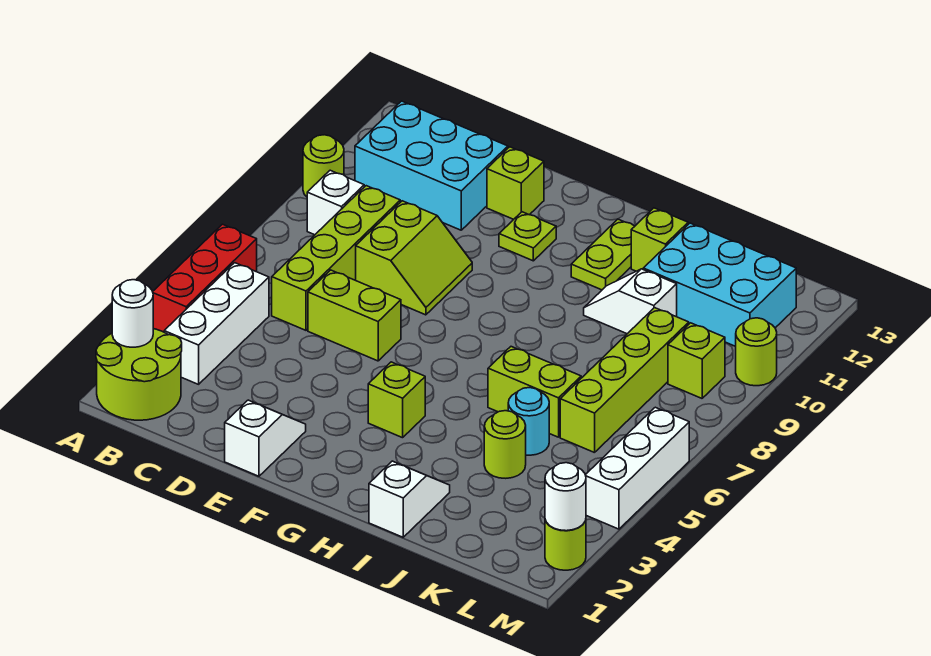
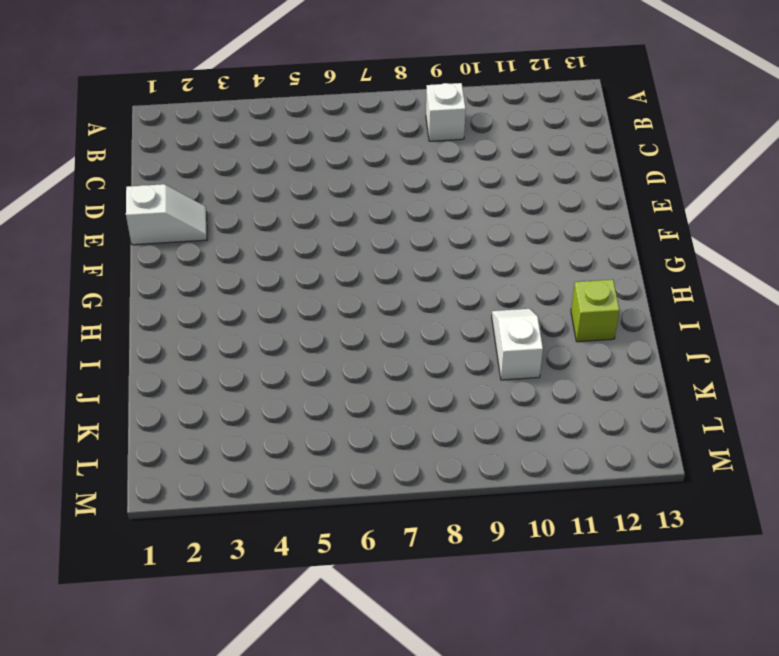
none -> lime 2x2 round brick [96,329,182,420]
none -> red 1x3 brick [153,224,257,332]
none -> lime 1x1 round brick [303,135,344,197]

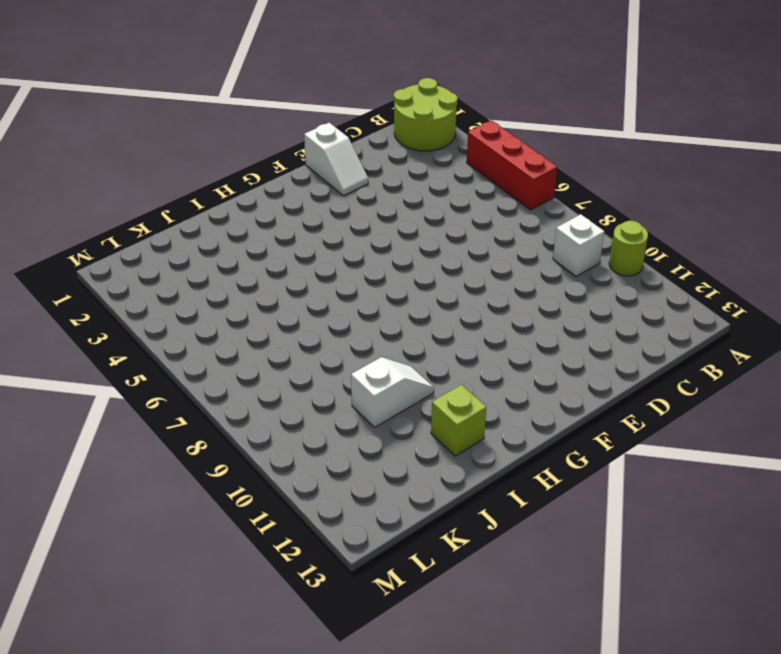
none -> white 1x3 brick [164,263,269,384]
none -> cyan 2x3 brick [355,101,508,230]
none -> lime 1x4 brick [272,186,400,330]

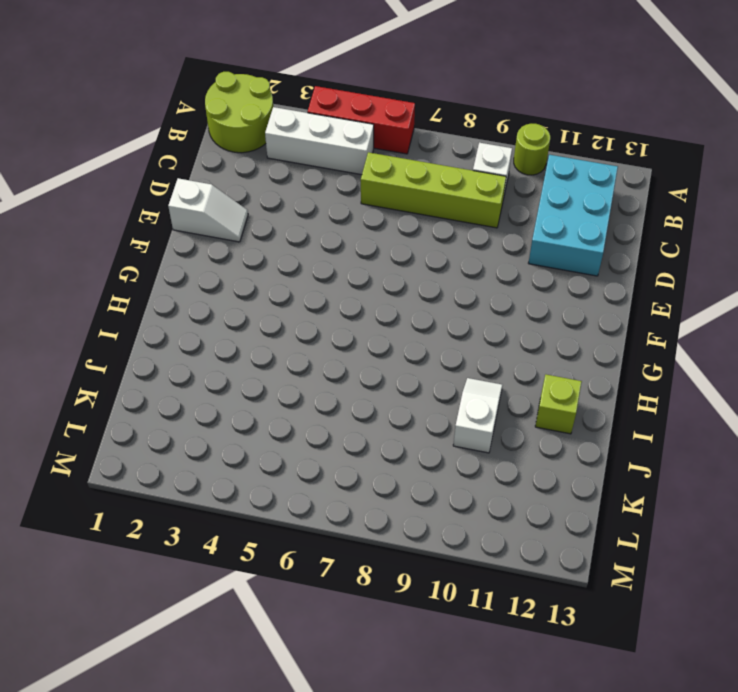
none -> lime 1x2 brick [308,270,401,361]
none -> lime 2x2 slope [356,201,472,315]
none -> lime 1x1 brick [487,147,544,219]

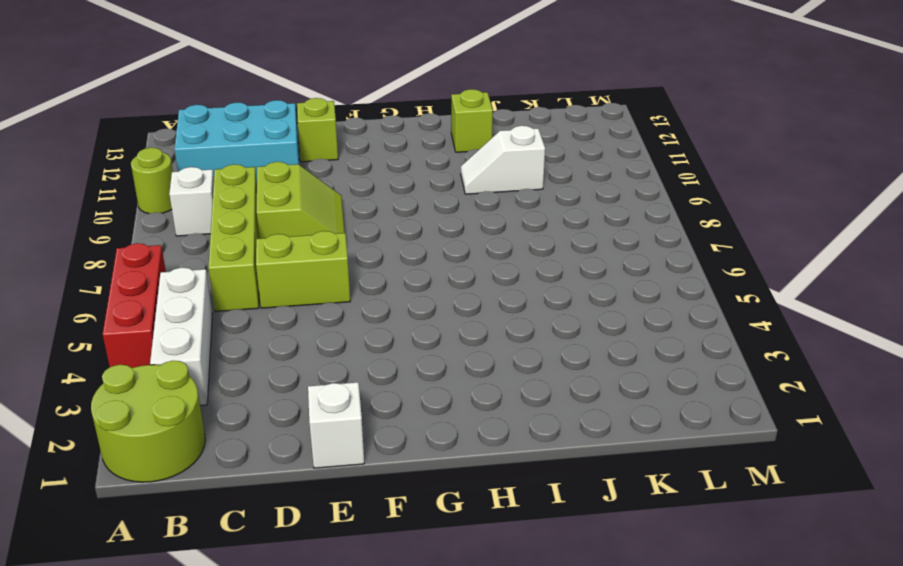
none -> lime 1x1 plate [499,212,556,261]
none -> lime 1x1 brick [368,362,425,438]
none -> lime 1x2 plate [571,219,635,290]

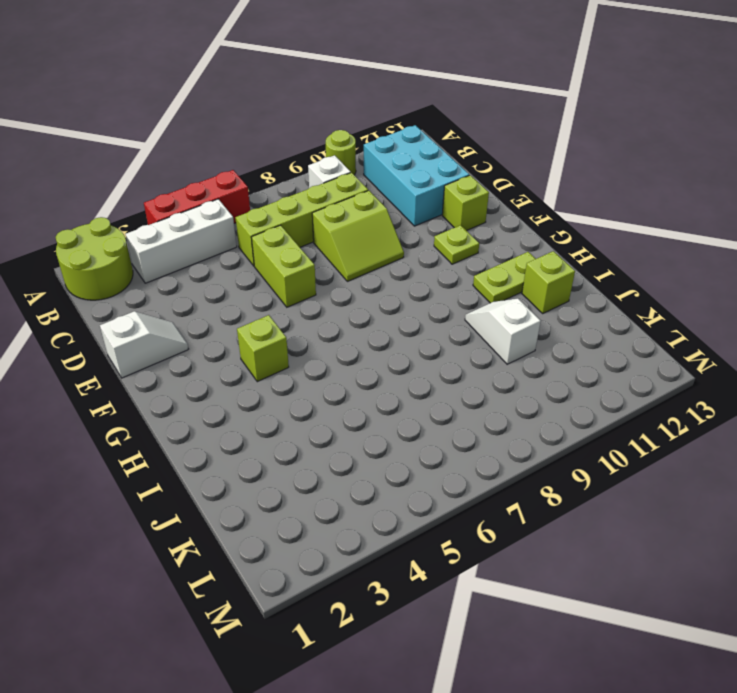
none -> white 1x2 slope [369,461,450,537]
none -> lime 1x2 brick [488,347,581,437]
none -> lime 1x1 round brick [484,411,526,478]

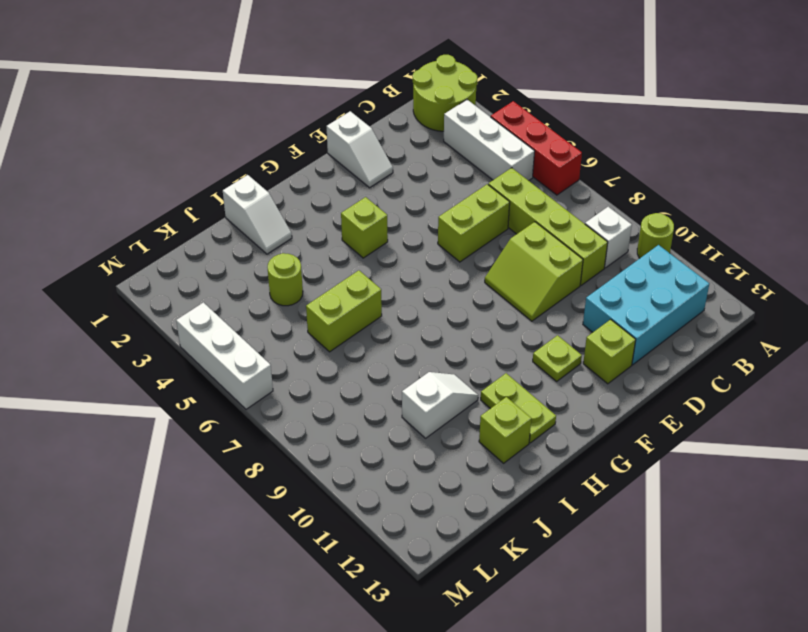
none -> cyan 1x1 round brick [508,388,549,455]
none -> cyan 2x3 brick [643,223,796,346]
none -> lime 1x4 brick [560,308,689,453]

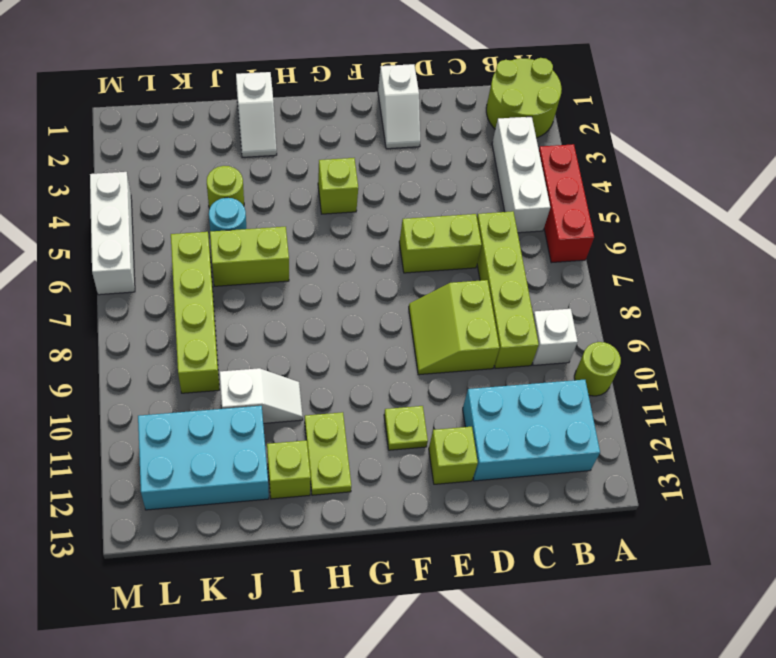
none -> lime 1x1 brick [668,323,725,398]
none -> lime 1x1 round brick [545,520,586,570]
none -> lime 1x1 round brick [736,318,777,386]

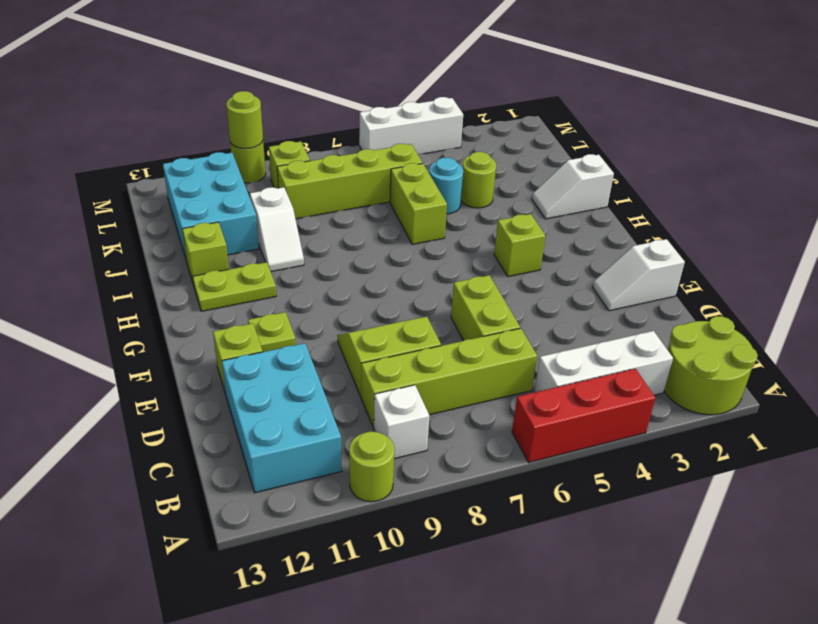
lime 1x1 round brick [227,91,263,149] -> lime 1x1 round brick moved to [545,520,586,570]
none -> white 1x1 round brick [112,280,153,347]
none -> white 1x1 round brick [545,463,586,531]

